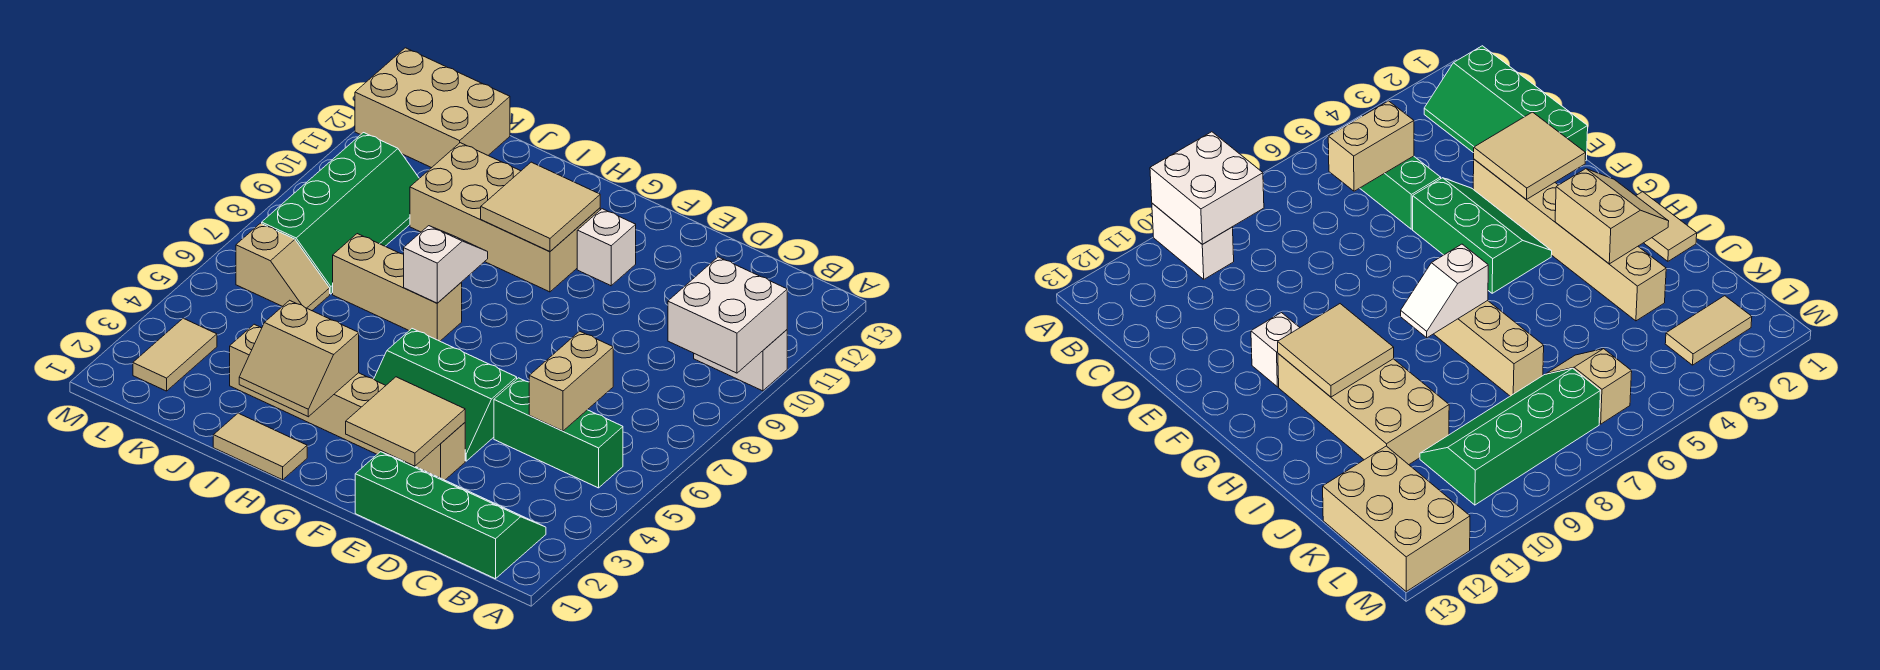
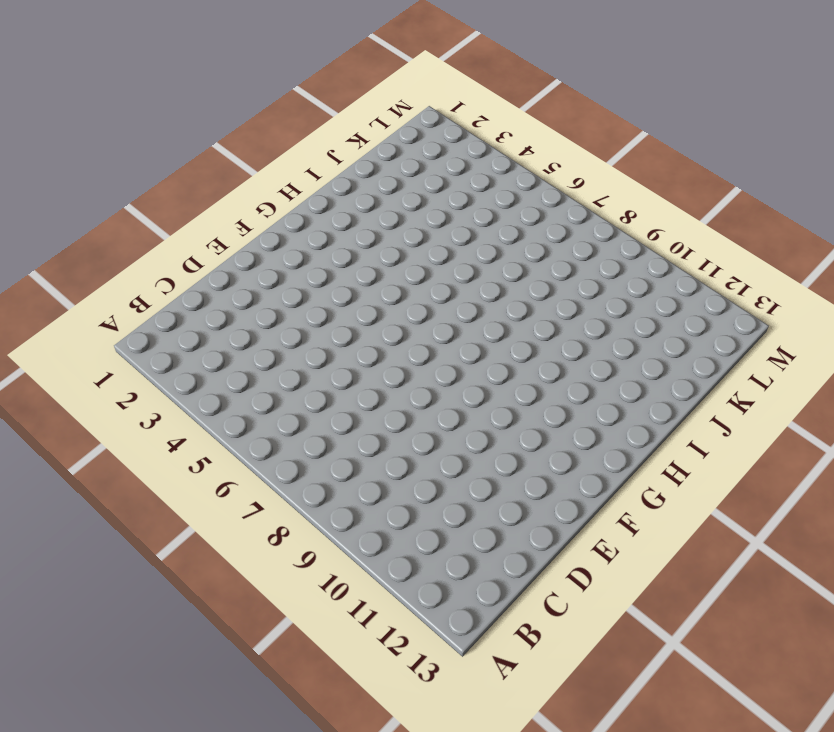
none -> white 1x2 brick [694,330,787,391]
none -> green 2x4 slope [355,452,546,579]
none -> green 1x3 brick [494,378,623,488]

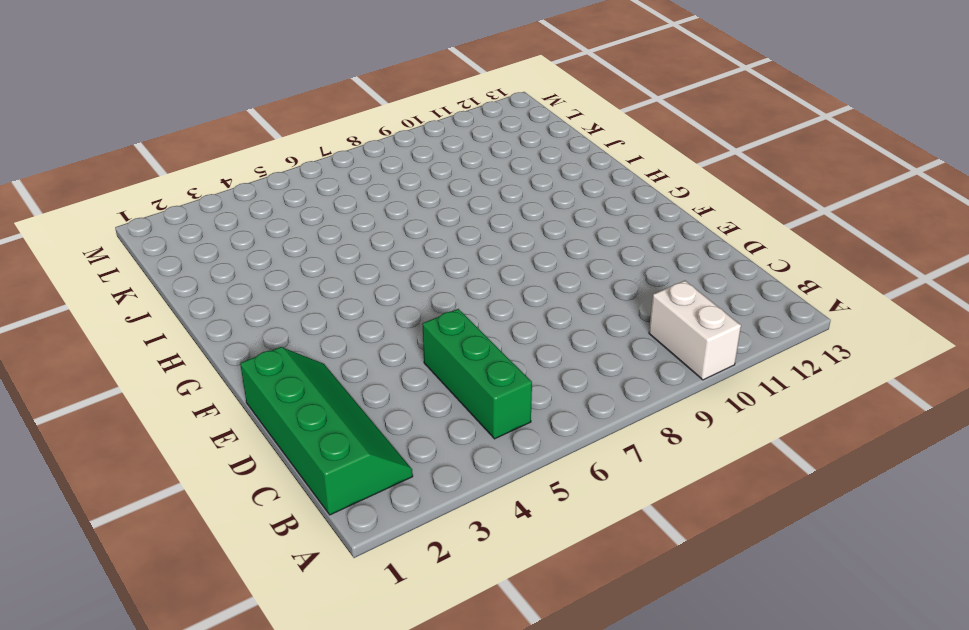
none -> tan 1x6 brick [230,324,465,480]
none -> green 2x3 slope [374,329,517,461]
none -> white 1x1 brick [577,209,636,286]

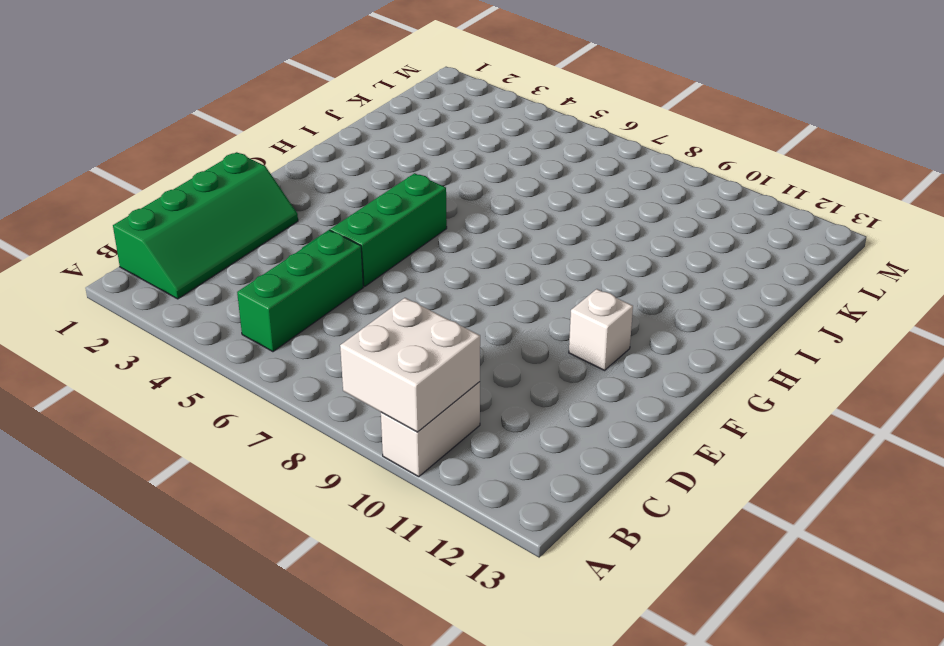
none -> tan 1x6 brick [230,324,465,480]
none -> tan 2x4 brick [410,143,600,292]
none -> tan 1x2 tile [213,413,307,480]

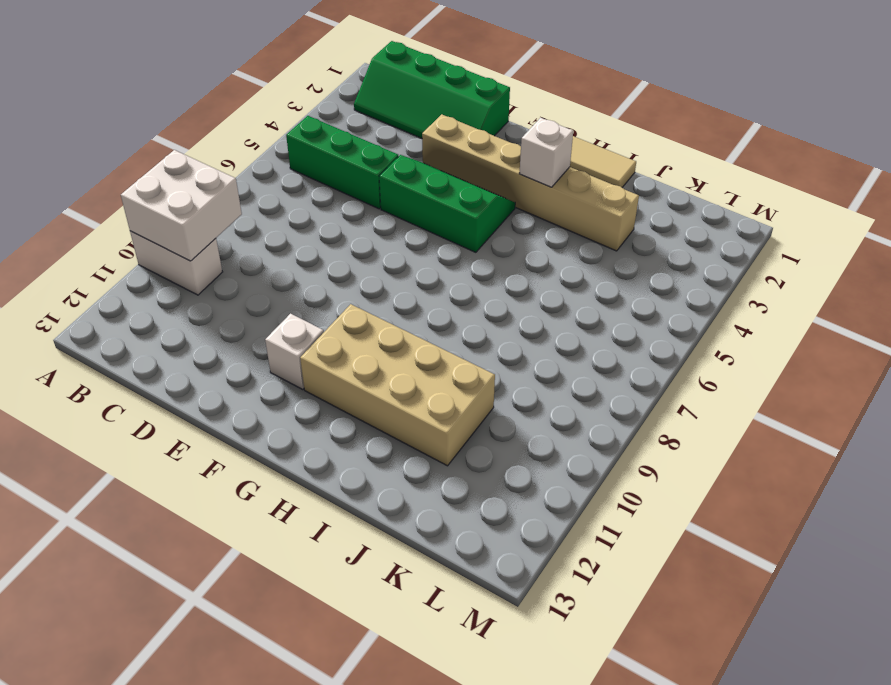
white 1x1 brick [519,118,573,187] -> tan 2x2 slope [239,300,359,417]
none -> tan 1x3 brick [333,234,462,341]
none -> tan 1x2 slope [236,223,330,311]
none -> green 2x4 slope [262,133,419,294]

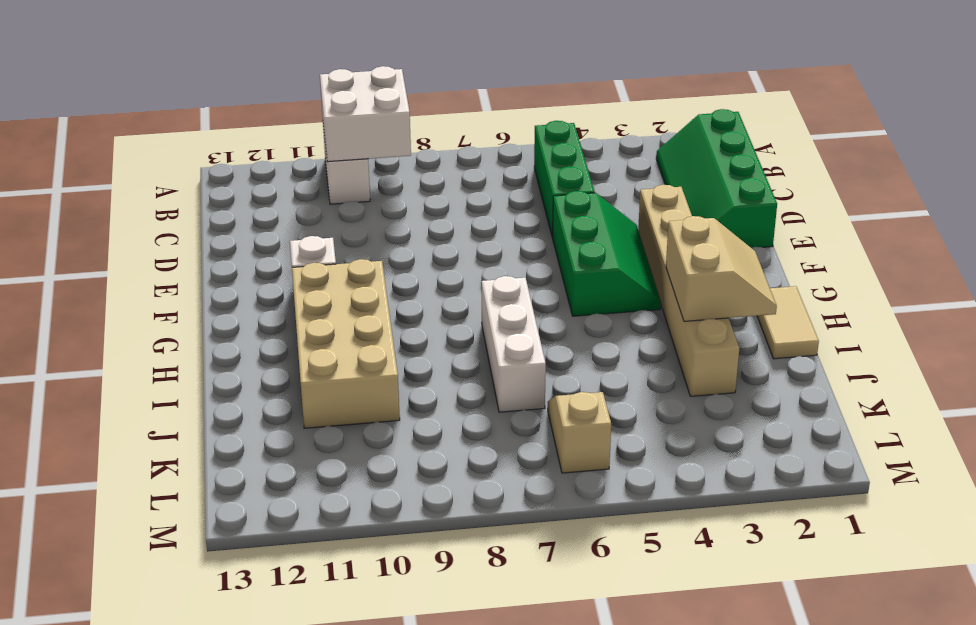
white 1x3 brick [482,276,546,412] -> tan 1x3 brick [333,234,462,341]
none -> green 2x4 slope [262,133,419,294]
none -> tan 2x3 brick [355,48,510,168]
none -> tan 1x2 tile [133,318,217,391]

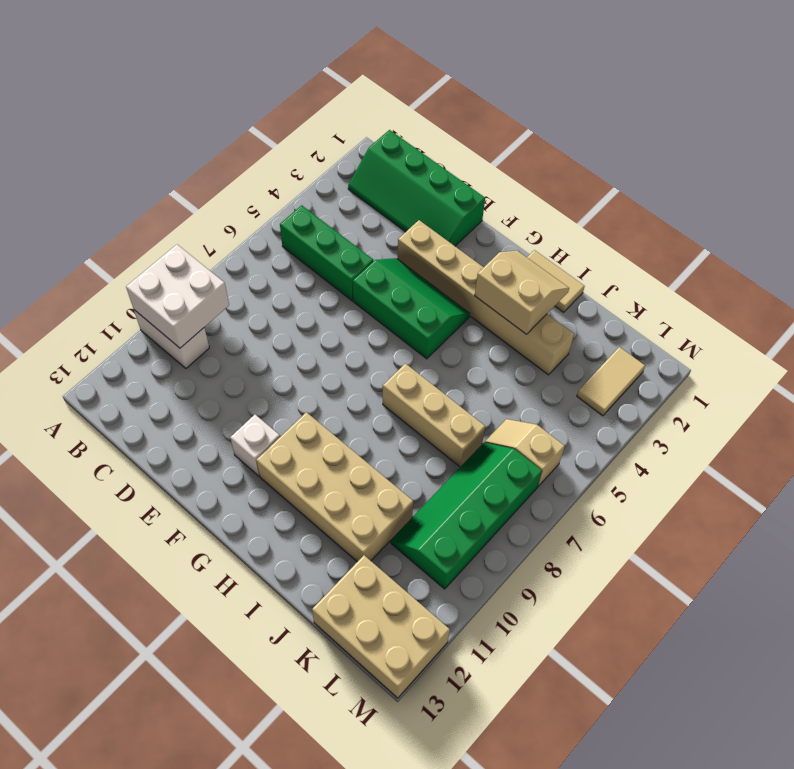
none -> tan 1x2 brick [529,331,613,431]
none -> tan 2x2 tile [346,377,465,466]
none -> tan 2x2 tile [481,162,600,251]

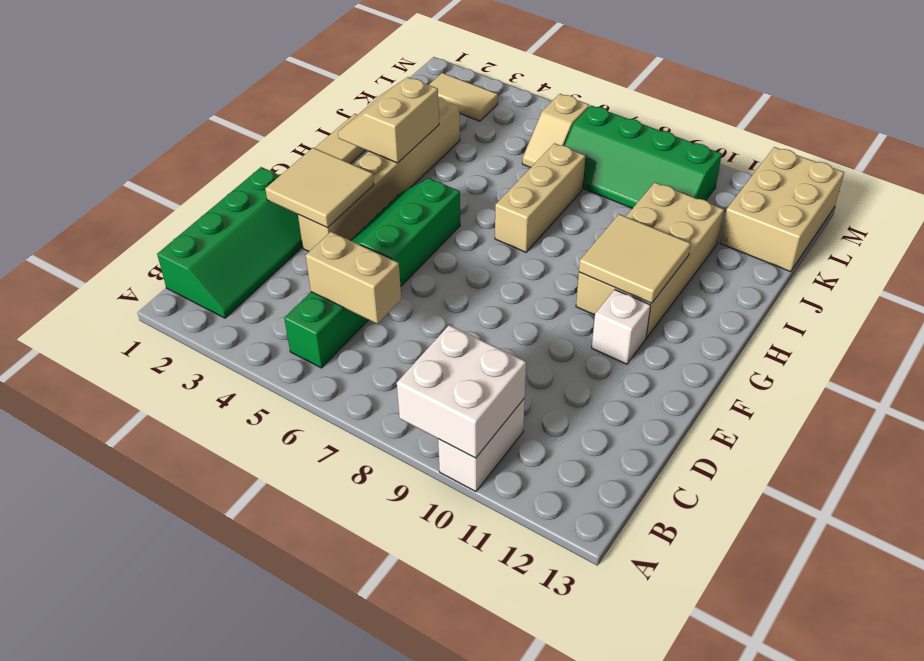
none -> white 1x2 slope [404,226,488,303]

